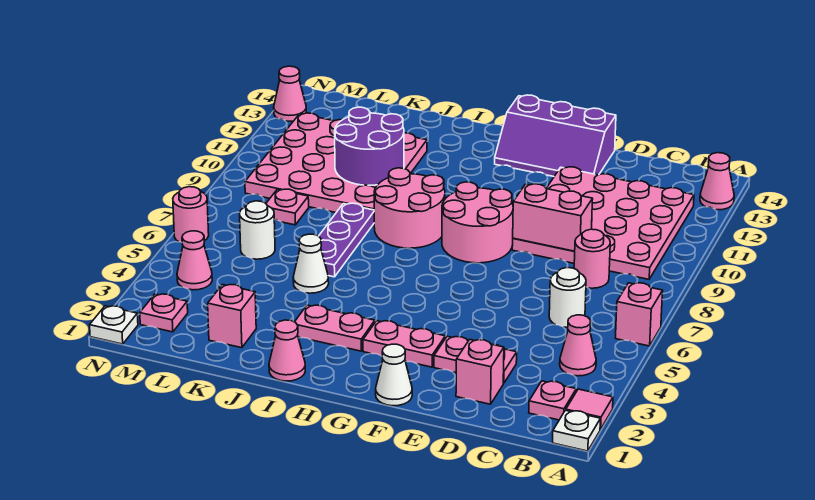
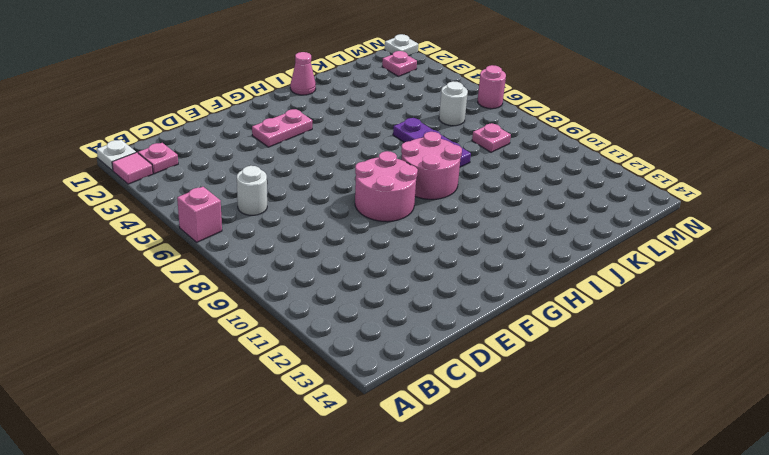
none -> pink 1x1 cone [700,153,734,210]
none -> pink 1x1 cone [560,315,596,376]
none -> pink 4x4 plate [512,167,694,279]
none -> pink 1x1 round brick [574,229,610,288]

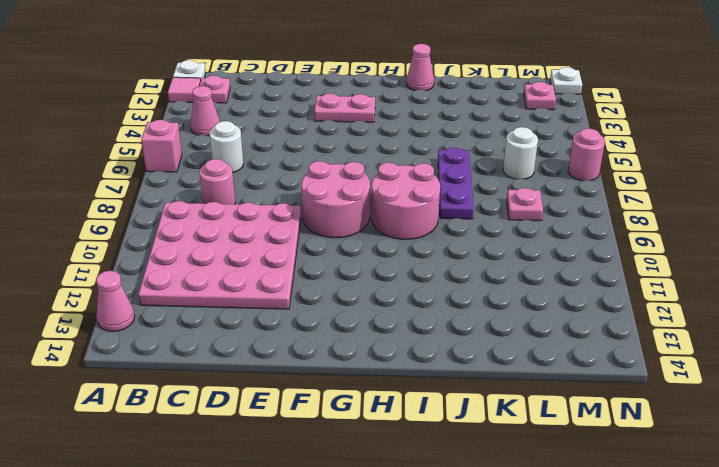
none -> pink 1x1 brick [456,340,504,404]
none -> pink 1x2 plate [434,336,517,383]
none -> purple 2x3 slope [495,95,616,176]
none -> white 1x1 cone [376,344,412,406]

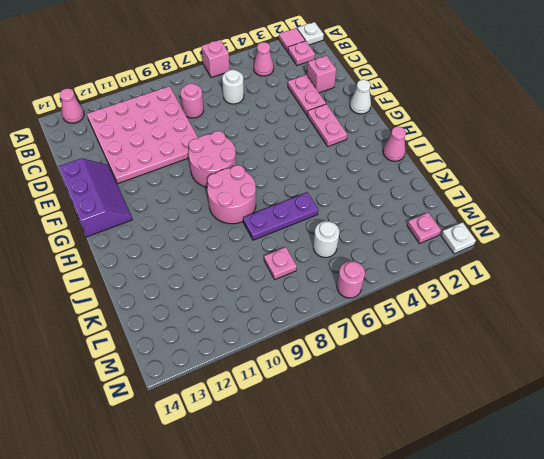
none -> pink 1x2 plate [295,305,375,351]
none -> white 1x1 cone [293,234,329,293]
none -> pink 4x4 plate [245,113,427,213]
none -> pink 1x1 brick [208,285,256,348]

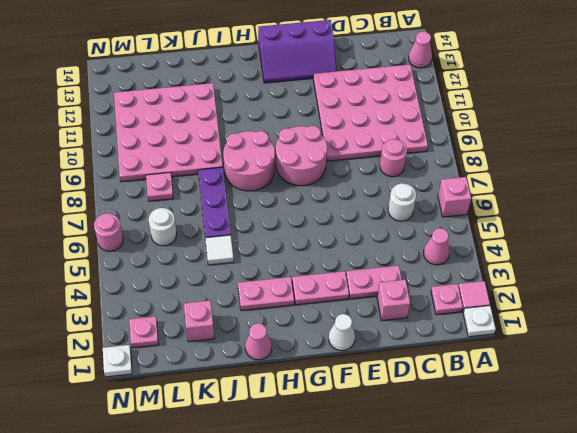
white 1x1 tile [205,235,234,265] -> white 1x1 cone [293,234,329,293]
none -> pink 1x1 cone [177,231,212,290]
none -> pink 1x1 cone [274,66,306,121]
none -> pink 1x2 brick [513,184,593,251]
none -> purple 2x2 round brick [335,107,404,185]

